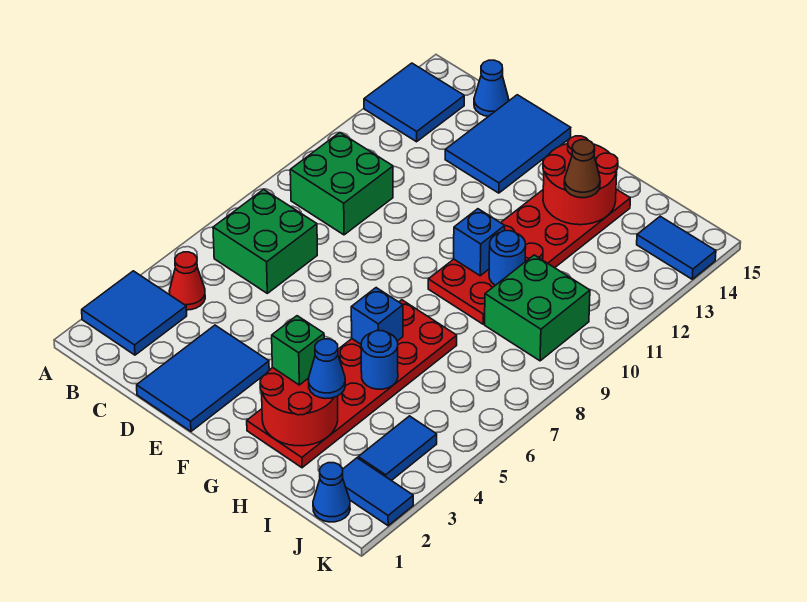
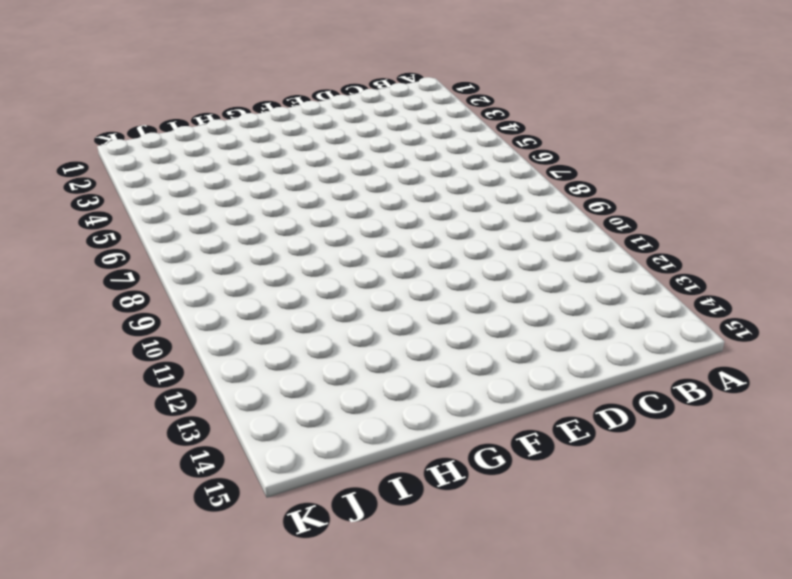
none -> blue 2x2 tile [82,271,187,355]
none -> blue 2x2 tile [364,63,464,142]
none -> red 1x1 cone [169,252,205,310]

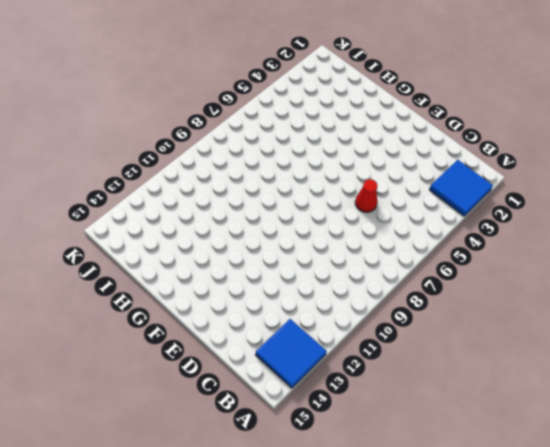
red 1x1 cone [355,179,377,212] -> red 1x1 cone moved to [169,252,205,310]
none -> green 2x2 brick [213,189,317,293]
none -> green 2x2 brick [290,133,393,235]
none -> blue 1x1 cone [474,60,509,116]

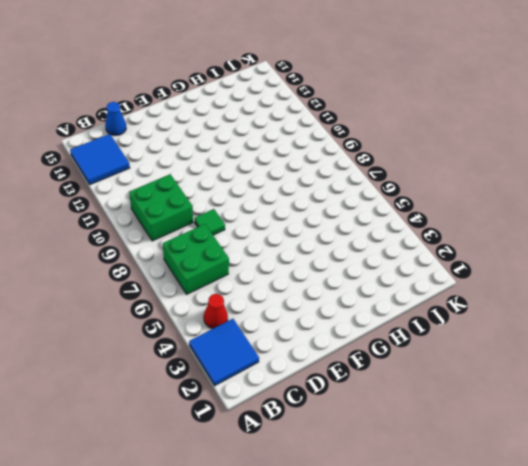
green 1x1 tile [194,209,225,235] -> none
none -> blue 2x3 tile [137,325,269,431]
none -> blue 2x3 tile [445,95,571,193]
none -> red 2x6 plate [247,300,457,468]

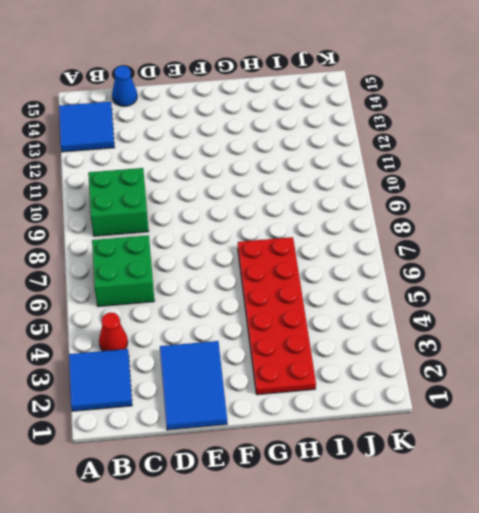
none -> blue 2x3 tile [445,95,571,193]
none -> red 2x6 plate [428,189,630,324]
none -> green 2x2 brick [485,255,590,361]

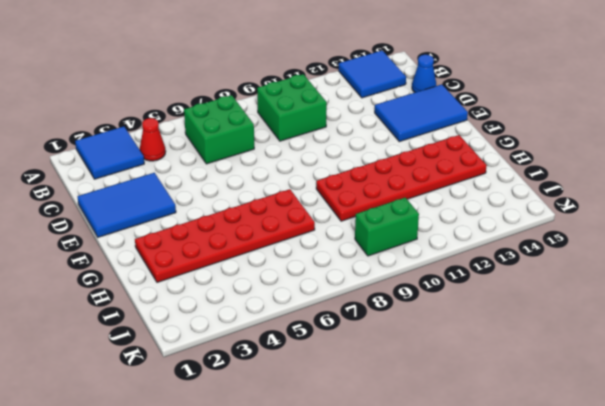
green 1x2 brick [355,198,419,256] -> green 2x2 brick [485,255,590,361]
none -> blue 1x1 cone [313,463,350,522]
none -> blue 1x2 tile [343,458,413,526]
none -> blue 1x2 tile [358,416,437,481]

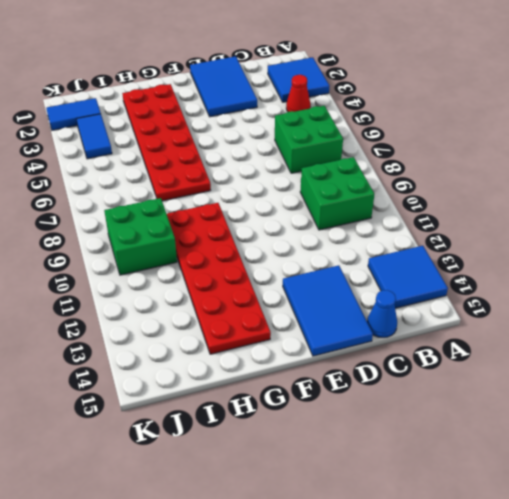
none -> blue 1x1 cone [313,463,350,522]
none -> blue 1x2 tile [637,216,716,279]
none -> red 2x2 round brick [260,368,338,446]

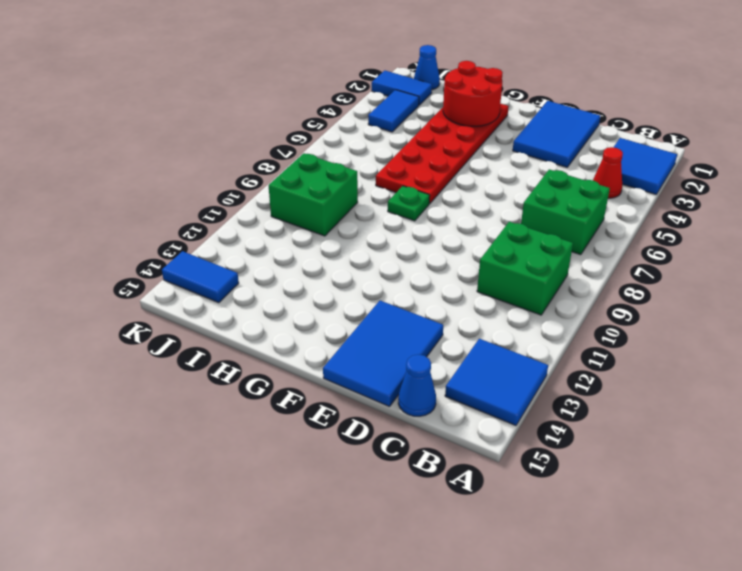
green 1x1 plate [388,186,430,221] -> none
none -> red 2x6 plate [428,189,630,324]
none -> blue 1x1 brick [351,288,403,344]
none -> blue 1x1 brick [454,209,505,276]

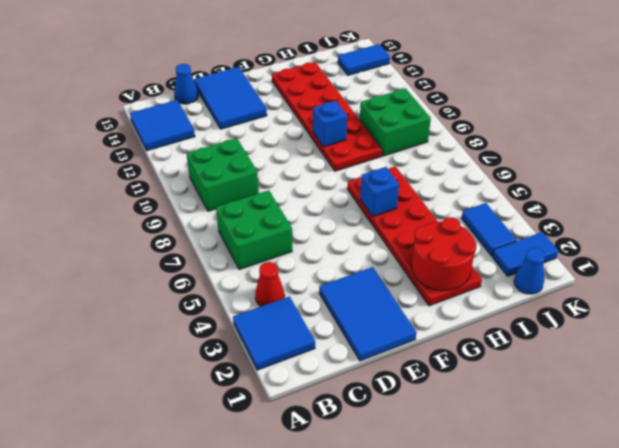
none -> red 2x2 round brick [543,136,618,225]
none -> blue 1x1 round brick [361,331,398,389]
none -> blue 1x1 round brick [489,231,526,285]

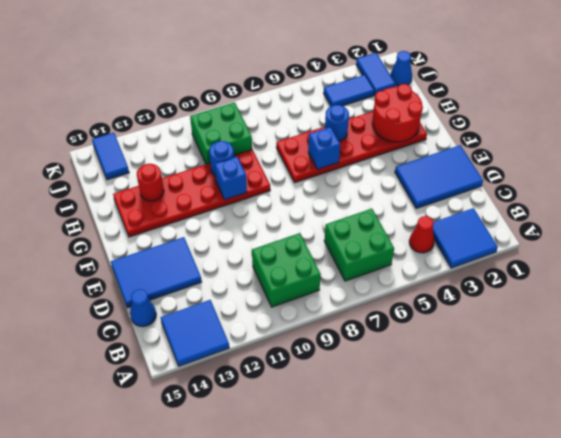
red 1x1 round brick [137,164,164,201] -> red 2x2 round brick [543,136,618,225]
none -> green 1x1 brick [272,316,324,385]
none -> blue 1x1 cone [308,339,345,399]
none -> brown 1x1 cone [564,140,600,198]

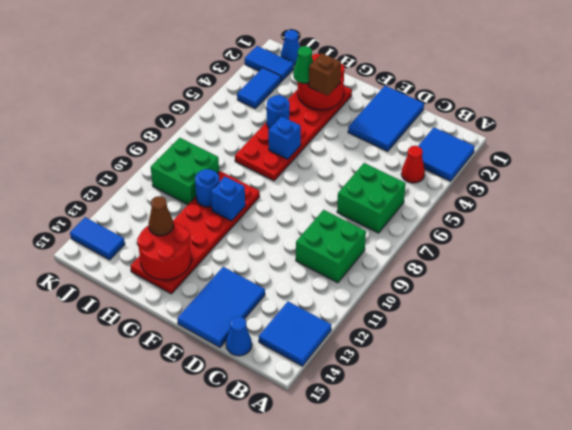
brown 1x1 brick [309,53,341,96] -> green 1x1 brick [272,316,324,385]
green 1x1 cone [293,46,313,83] -> blue 1x1 cone [308,339,345,399]

